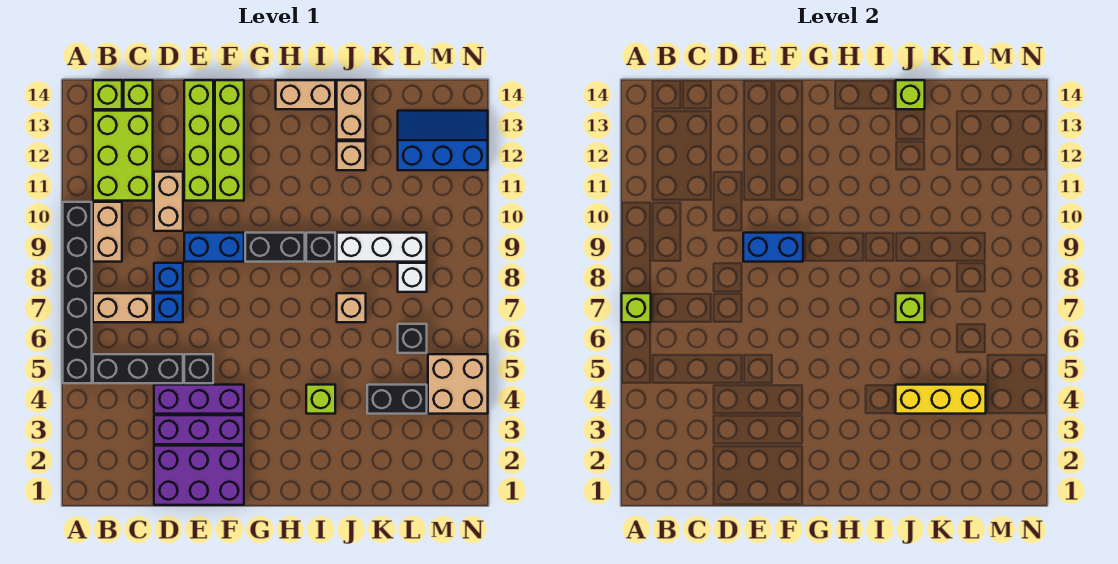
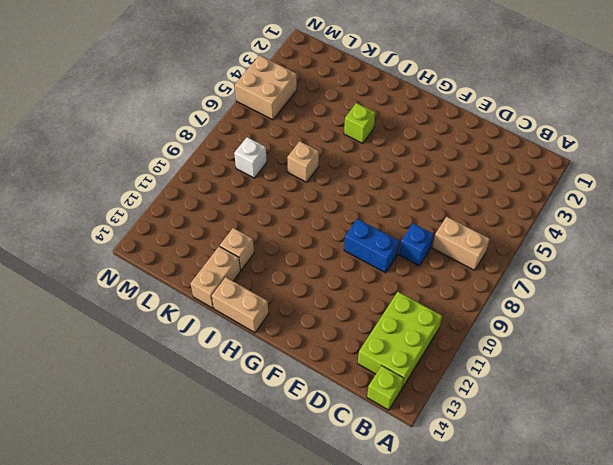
none -> black 1x6 brick [63,202,92,383]
none -> black 1x3 brick [93,354,183,383]
none -> tan 1x2 brick [93,202,122,262]
none -> lime 1x1 brick [124,80,153,109]

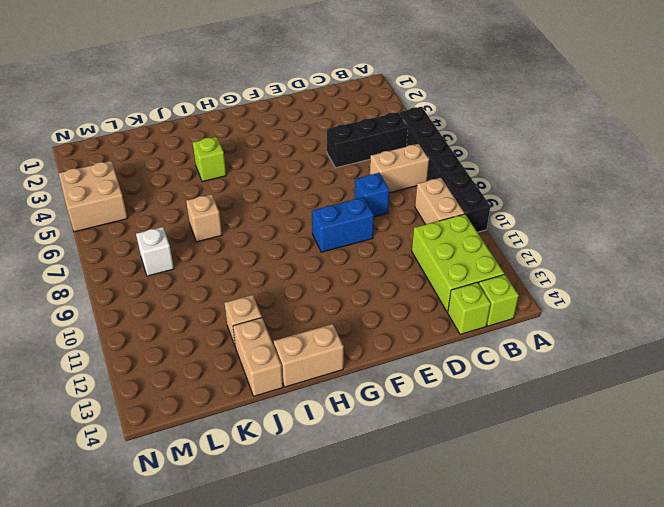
none -> purple 2x3 brick [154,446,244,505]
none -> purple 1x3 brick [154,415,244,444]
none -> purple 1x3 brick [154,385,244,414]
none -> blue 1x1 brick [154,293,183,322]

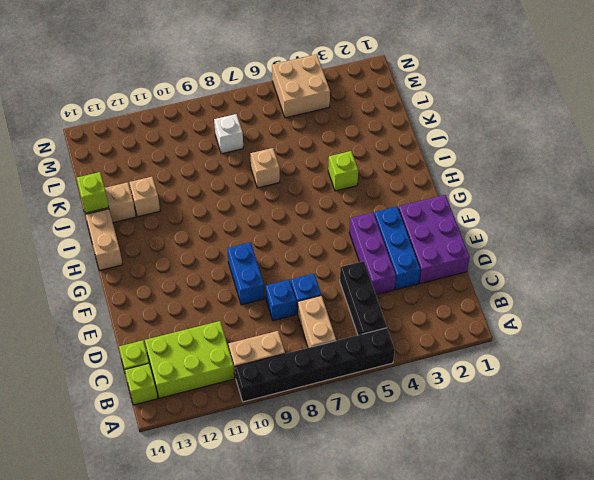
blue 1x3 brick [374,206,421,290] -> purple 1x3 brick [154,415,244,444]
none -> tan 1x2 brick [154,172,183,231]
none -> black 1x1 brick [184,354,213,383]
none -> lime 1x4 brick [184,80,213,201]
none -> lime 1x4 brick [215,80,244,201]

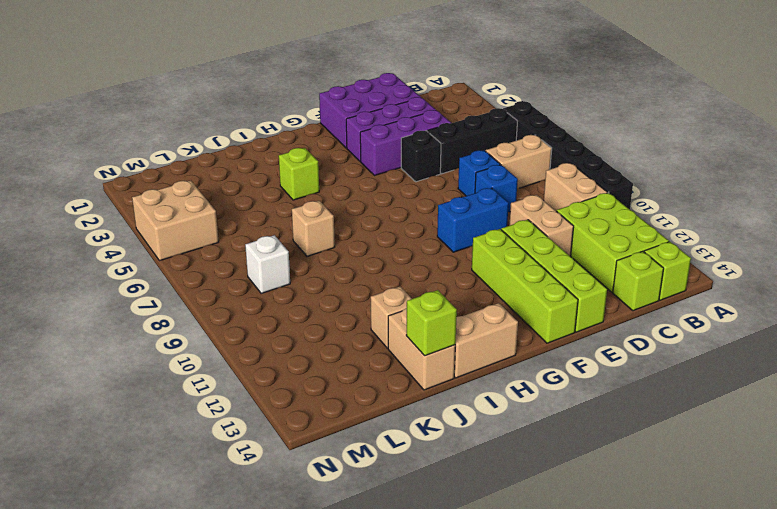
none -> black 1x2 brick [245,233,305,262]
none -> black 1x1 brick [306,233,335,262]
none -> white 1x3 brick [337,233,427,262]
none -> black 1x2 brick [367,385,427,414]

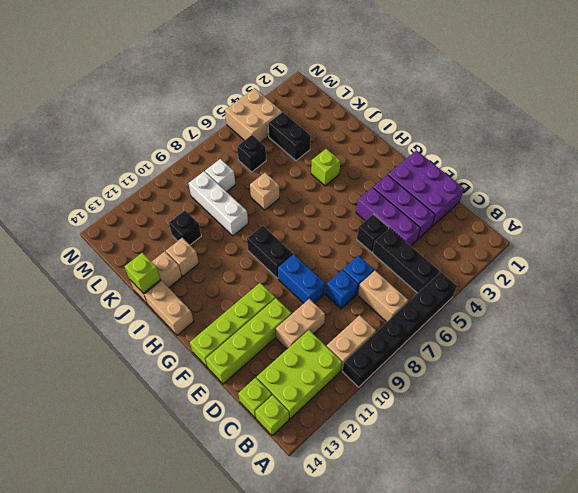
black 1x1 brick [169,210,201,245] -> black 1x1 brick moved to [306,233,335,262]
none -> blue 2x3 slope [398,111,488,170]
none -> lime 1x1 brick [622,293,651,322]
none -> blue 1x2 brick [743,233,803,262]
none -> yellow 1x3 brick [896,385,986,414]

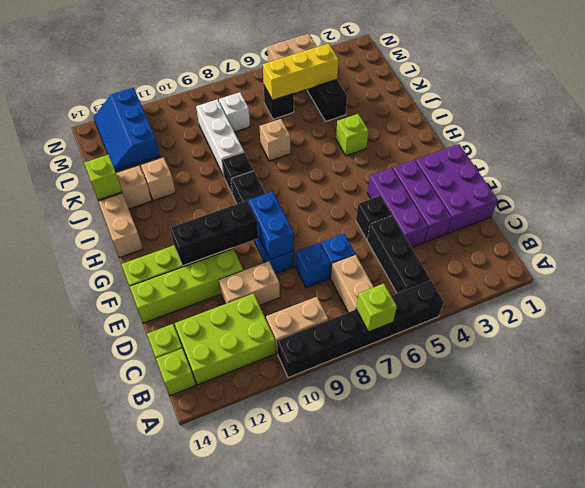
black 1x3 brick [170,201,258,266] -> none
yellow 1x3 brick [263,43,339,100] -> yellow 1x3 brick turned to [896,385,986,414]
none -> lime 1x1 brick [896,293,925,322]

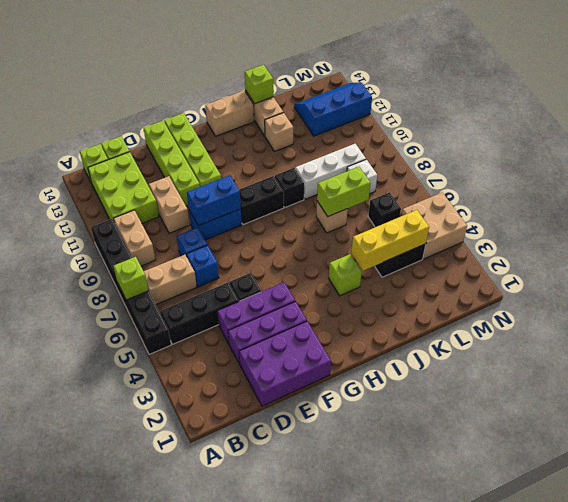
lime 1x2 brick [317,167,370,216] -> lime 1x1 brick [896,293,925,322]

